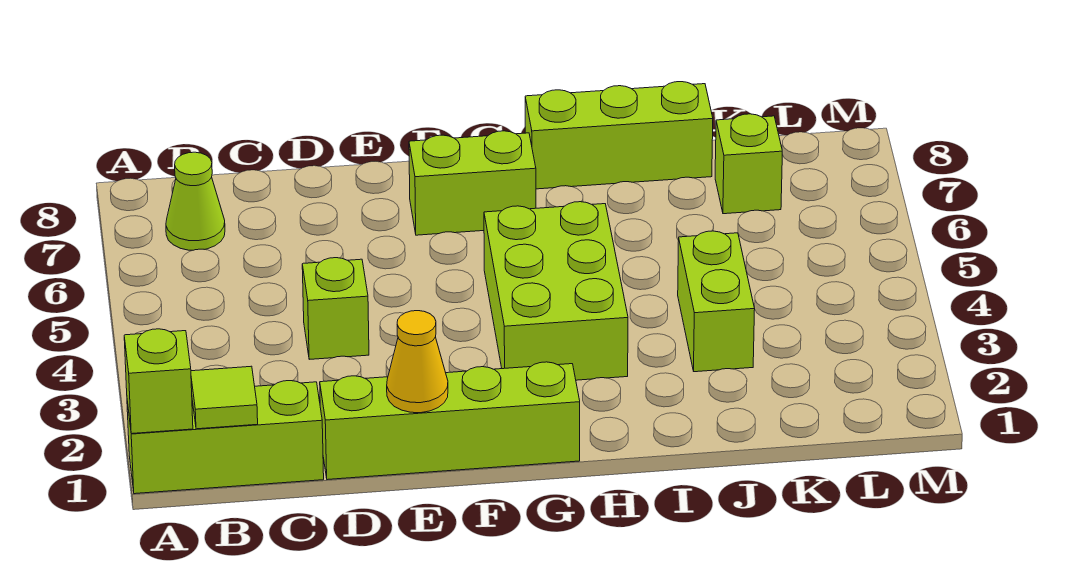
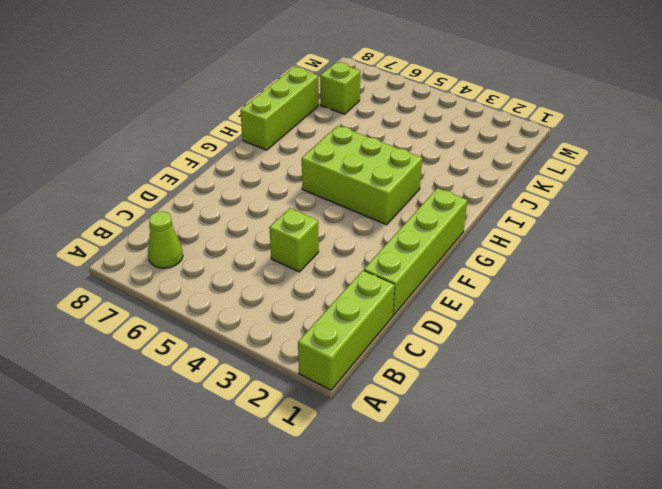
none -> lime 1x2 brick [409,131,536,235]
none -> lime 1x2 brick [678,231,755,372]
none -> lime 1x1 brick [124,329,193,434]

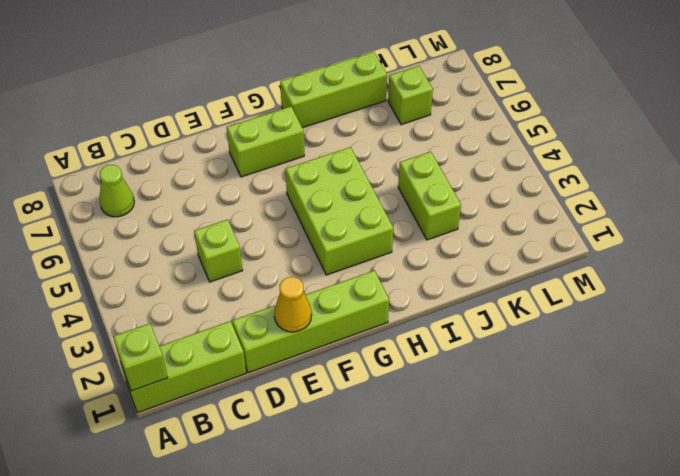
none -> lime 1x1 tile [191,366,258,429]

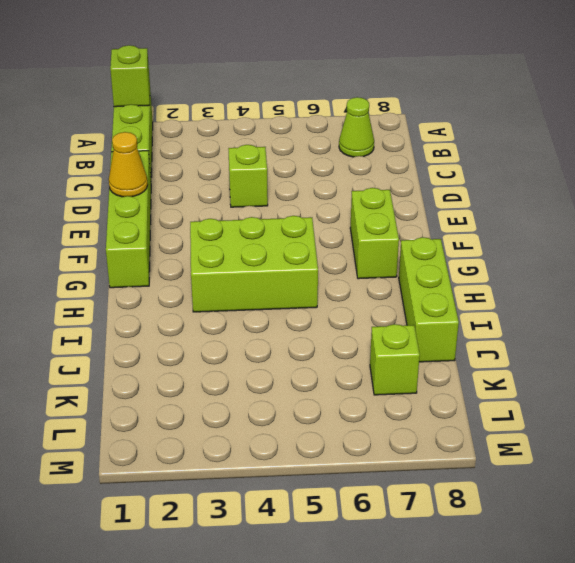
none -> lime 1x2 brick [678,231,755,372]
none -> lime 1x1 tile [191,366,258,429]

